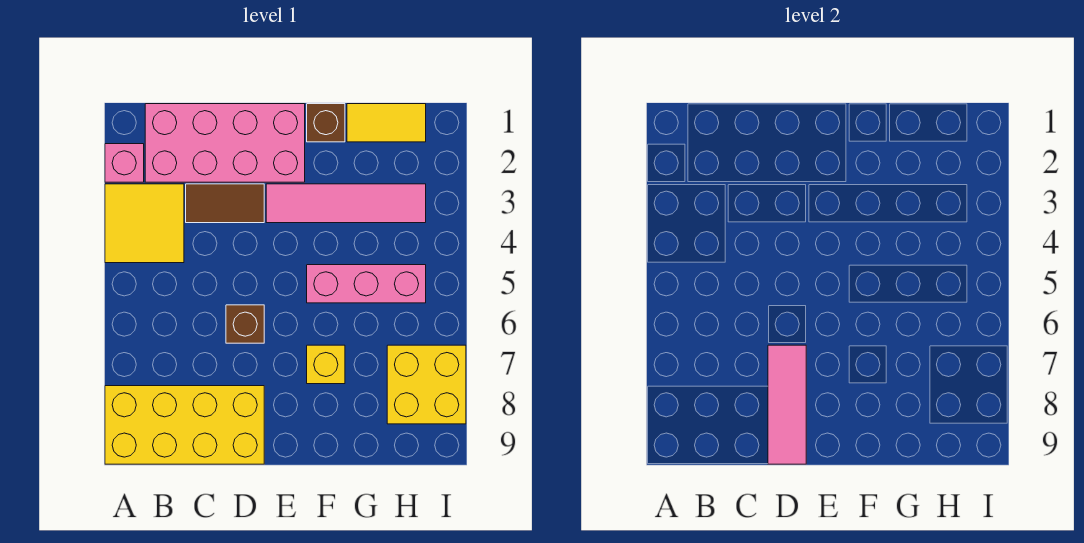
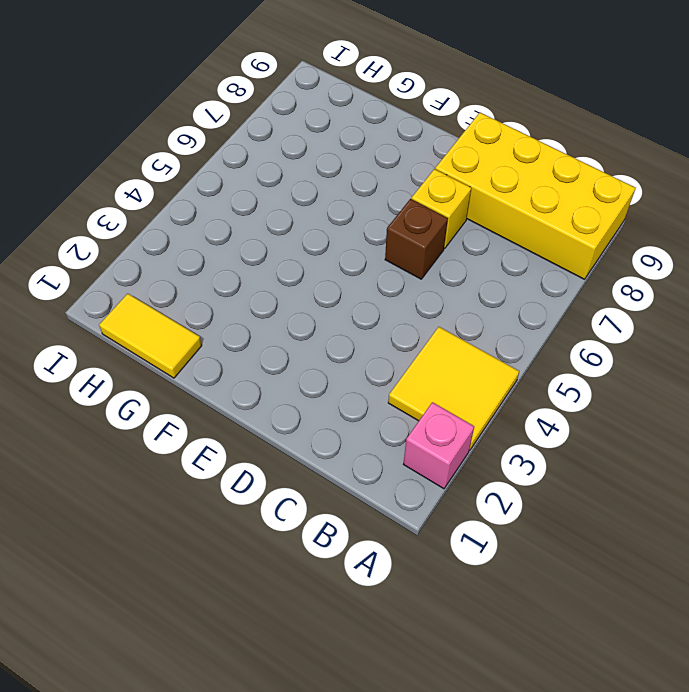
yellow 1x1 brick [412,169,471,249] -> yellow 1x1 brick moved to [307,345,345,384]
none -> pink 2x4 brick [145,104,305,182]
none -> brown 1x2 tile [186,184,264,223]
none -> pink 1x4 tile [266,184,426,223]

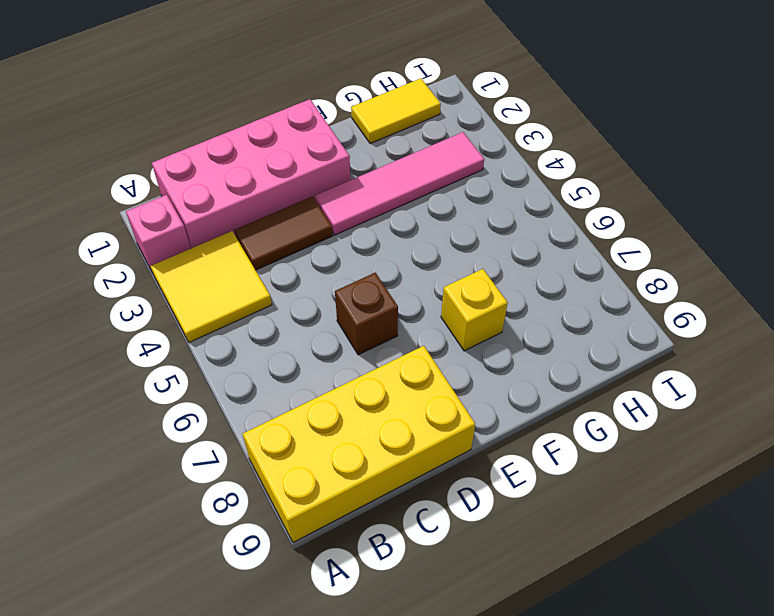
none -> brown 1x1 brick [307,104,345,142]
none -> pink 1x3 brick [307,265,426,303]
none -> yellow 2x2 brick [387,345,466,424]

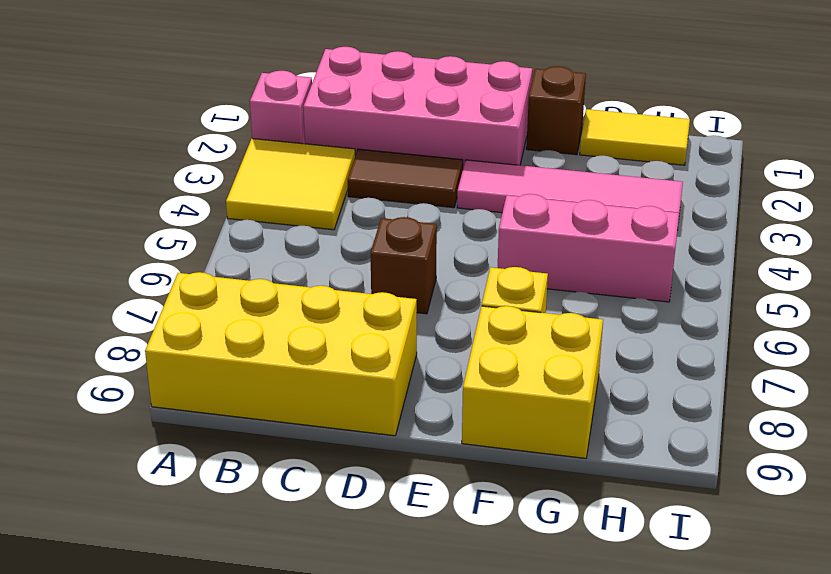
yellow 2x2 brick [462,306,603,458] -> yellow 2x2 brick moved to [387,345,466,424]
none -> pink 1x3 tile [768,345,806,464]

